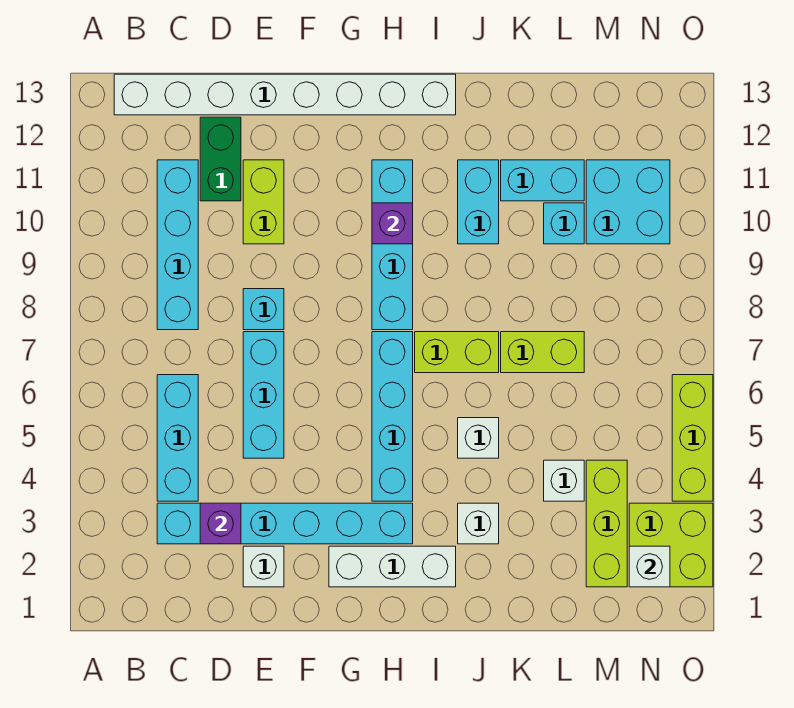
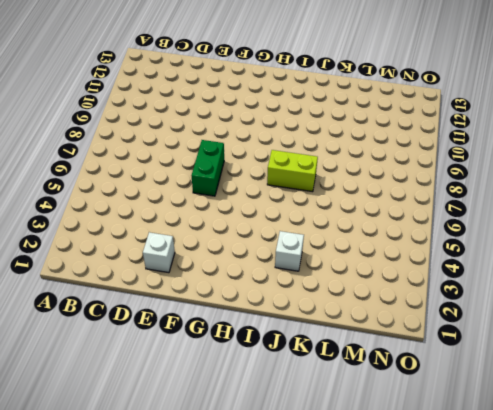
green 1x2 brick [192,140,224,196] -> green 1x2 brick moved to [200,117,241,201]
none -> white 1x8 brick [114,74,456,115]
none -> cyan 1x6 brick [157,503,413,544]
none -> cyan 1x3 brick [157,375,198,501]

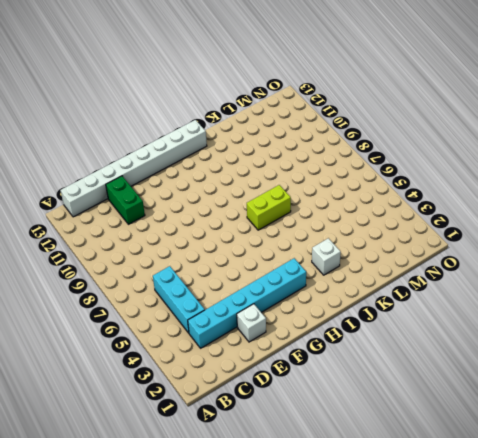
none -> cyan 1x4 brick [157,160,198,330]
none -> cyan 1x3 brick [243,332,284,458]
none -> cyan 1x1 brick [243,289,284,330]

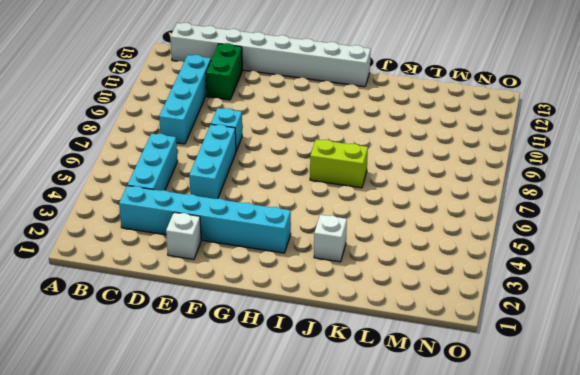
none -> lime 1x2 brick [243,160,284,244]
none -> white 1x3 brick [329,546,456,587]
none -> cyan 1x4 brick [372,332,413,501]

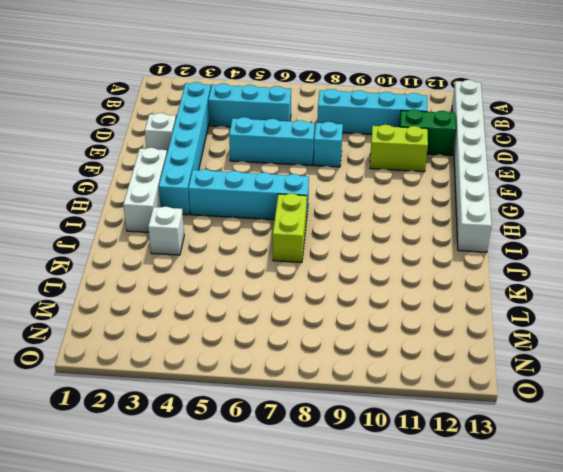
none -> cyan 1x4 brick [372,160,413,330]
none -> white 1x1 brick [458,418,499,458]
none -> cyan 1x2 brick [458,160,499,244]

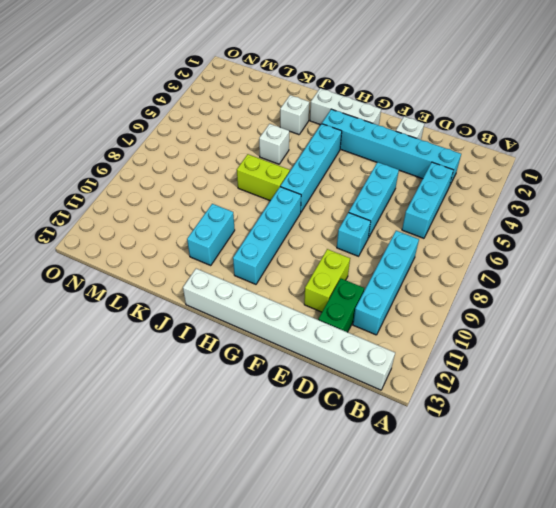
none -> lime 1x2 brick [501,332,584,373]
none -> cyan 1x2 brick [501,160,584,201]
none -> white 1x1 brick [544,460,584,501]

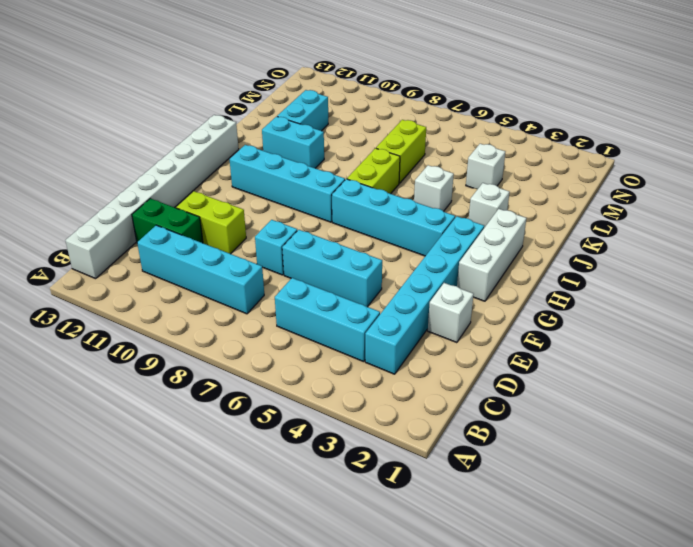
none -> cyan 1x1 brick [544,203,584,244]
none -> lime 1x3 brick [586,460,627,587]
none -> cyan 2x2 brick [586,160,670,244]

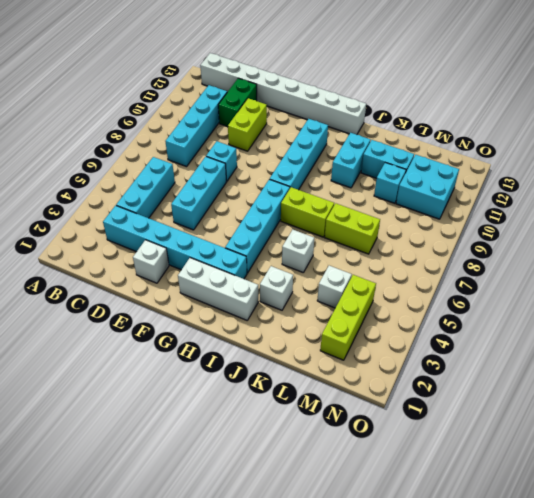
none -> lime 2x2 brick [629,503,713,587]
none -> lime 1x3 brick [672,375,713,501]
none -> purple 1x1 brick [200,503,241,544]

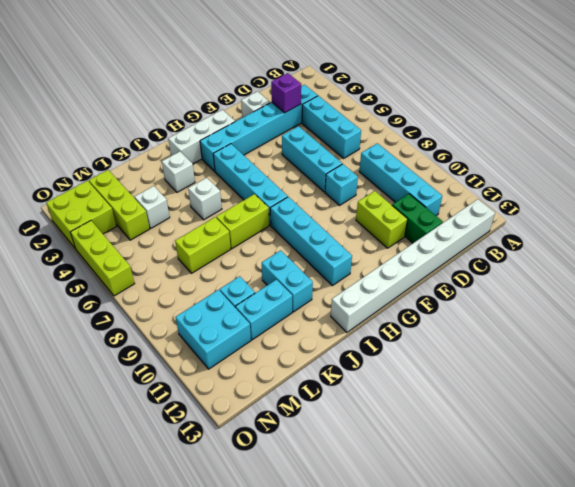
none -> purple 1x1 brick [372,203,413,244]
none -> white 1x1 brick [629,546,670,587]

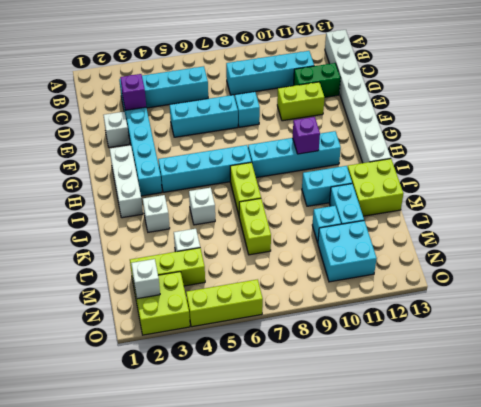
lime 2x2 brick [348,159,403,216] -> none

